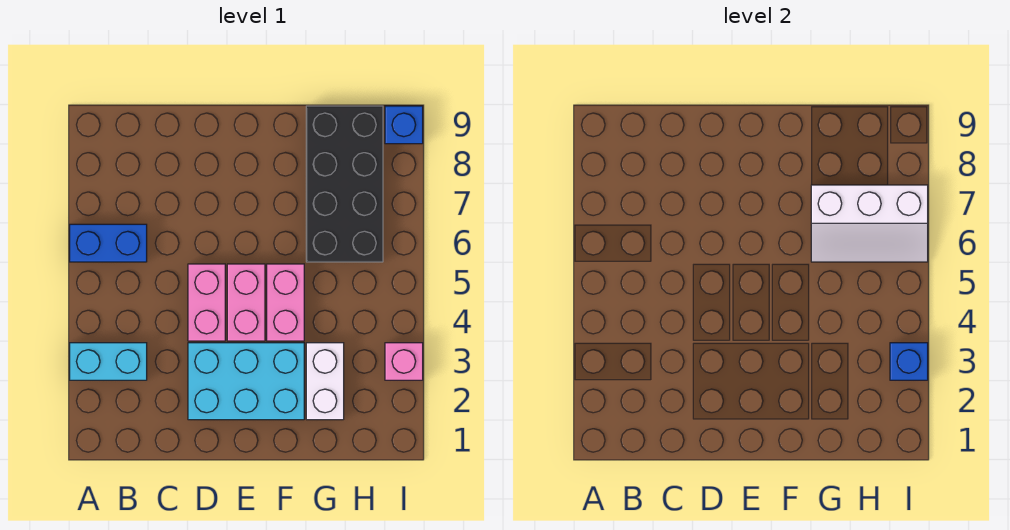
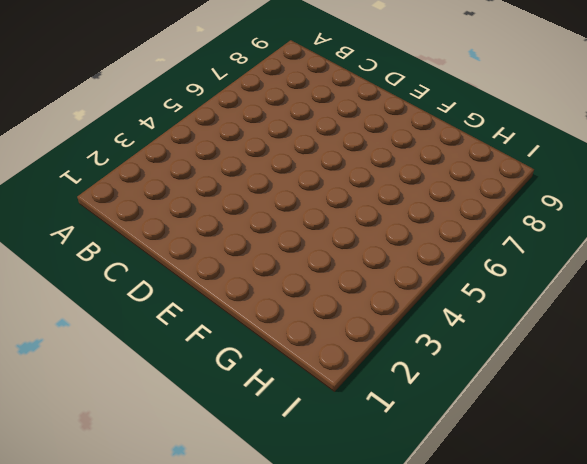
none -> cyan 1x2 brick [70,343,147,380]
none -> blue 1x2 brick [70,224,147,262]
none -> cyan 2x3 brick [188,343,304,420]

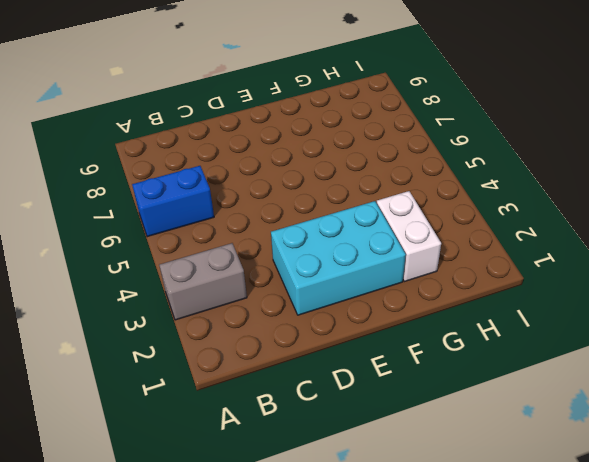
grey 1x2 brick [159,243,247,320] -> cyan 1x2 brick [70,343,147,380]
none -> pink 1x2 brick [188,264,225,341]
none -> pink 1x2 brick [227,264,265,341]
none -> pink 1x2 brick [267,264,304,341]

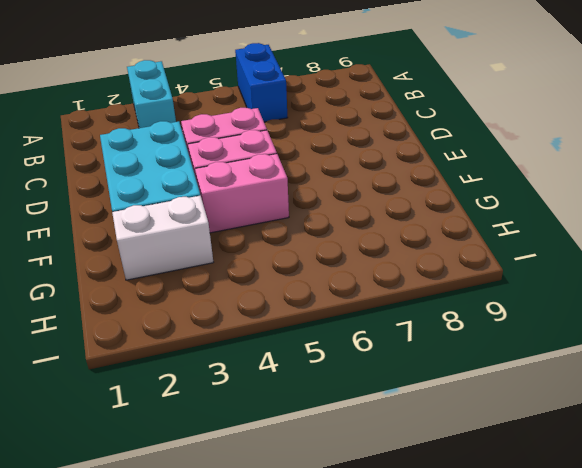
none -> black 2x4 brick [306,106,383,262]
none -> pink 1x1 brick [385,343,423,380]
none -> blue 1x1 brick [385,106,423,144]

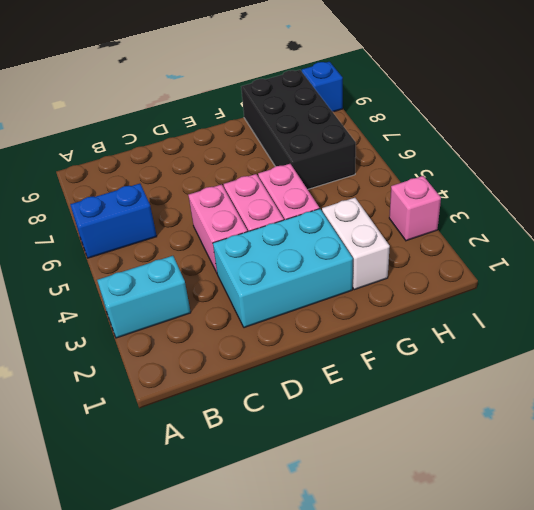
none -> white 2x3 slope [811,185,928,262]
none -> blue 1x1 brick [890,343,928,380]

